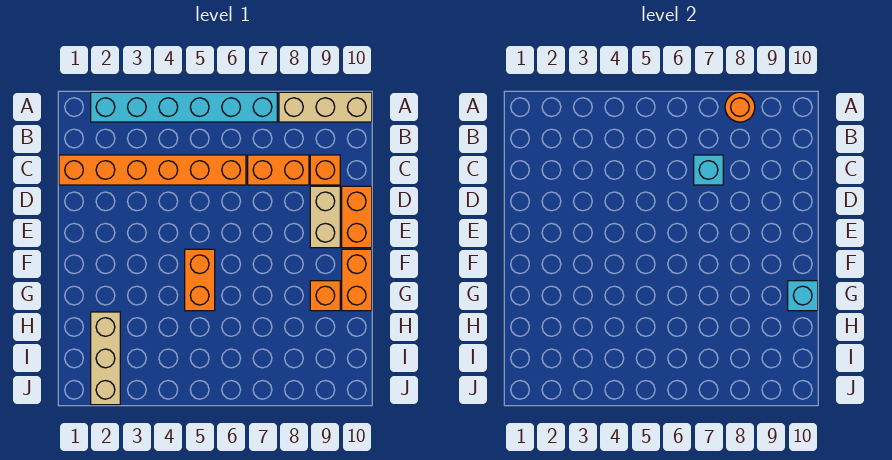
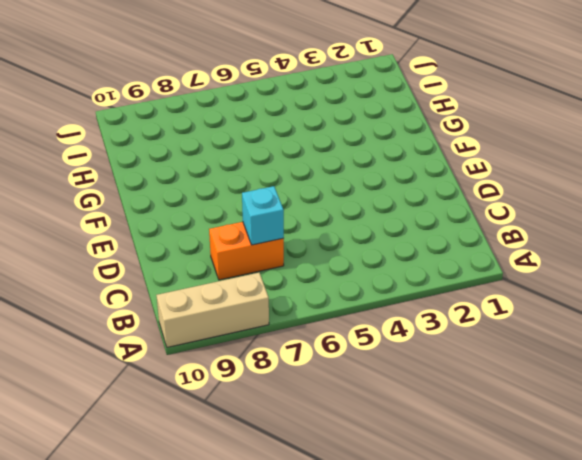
none -> cyan 1x6 brick [91,92,277,122]
none -> orange 1x6 brick [59,155,246,185]
none -> orange 1x1 brick [310,155,340,185]

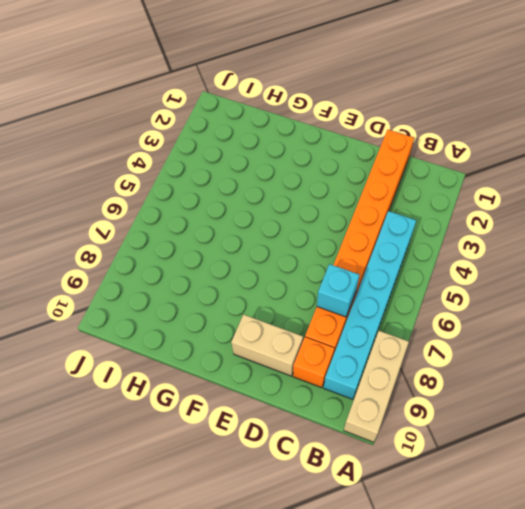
cyan 1x6 brick [324,211,416,399] -> cyan 1x6 brick moved to [91,92,277,122]
none -> orange 1x2 brick [342,186,372,248]
none -> orange 1x2 brick [185,249,215,311]
none -> orange 1x2 brick [342,249,372,311]

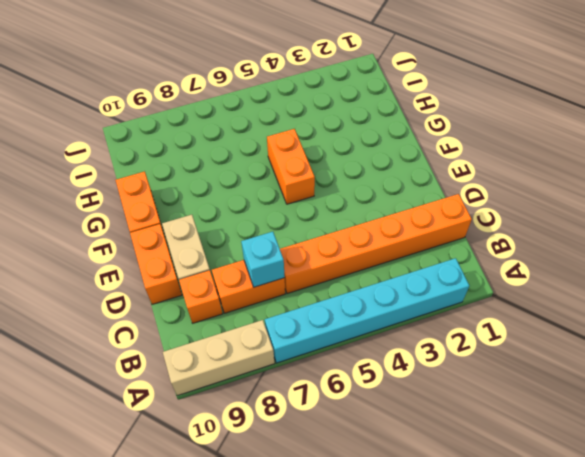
none -> orange 1x1 brick [310,281,340,311]
none -> tan 1x3 brick [91,312,120,405]
none -> orange 1x1 round brick [725,92,755,122]

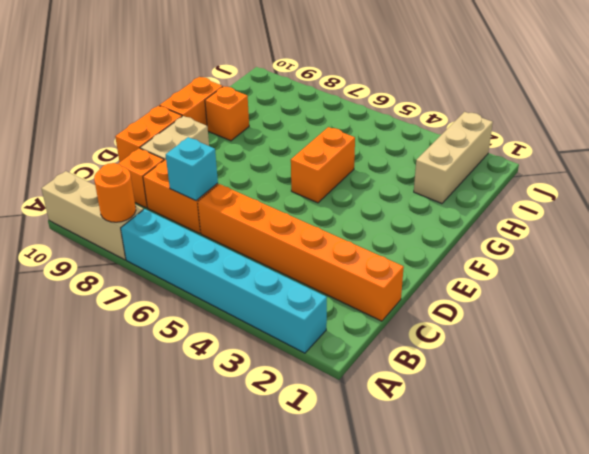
none -> cyan 1x1 brick [788,281,818,311]

